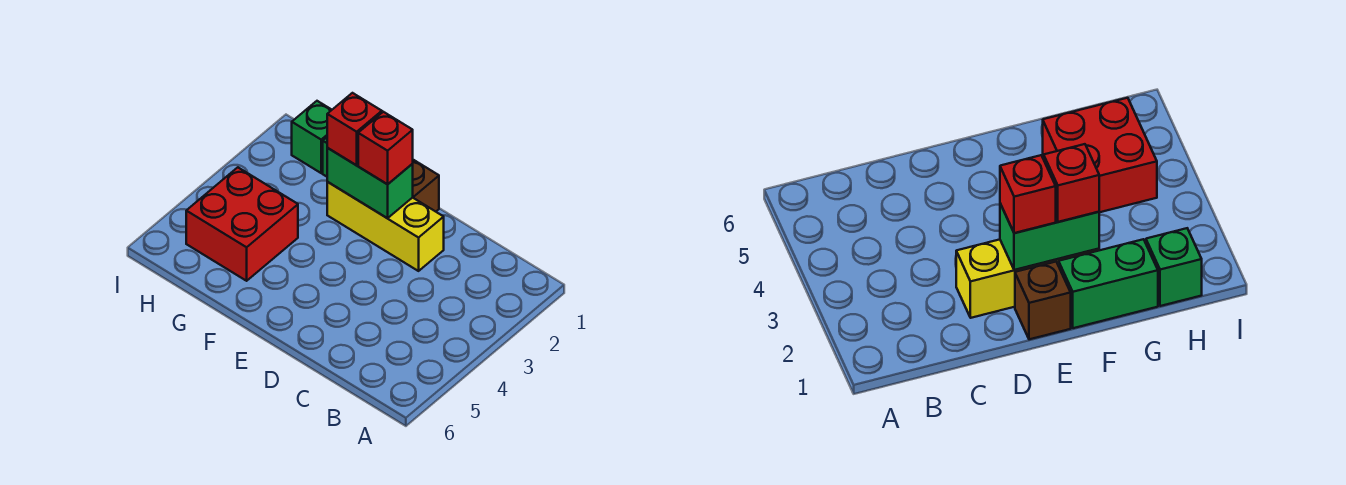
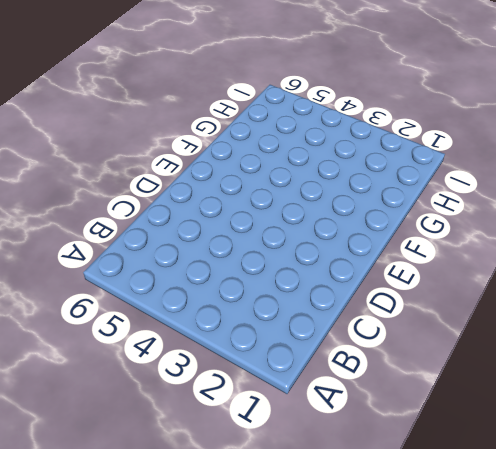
none -> yellow 1x3 brick [327,182,444,271]
none -> brown 1x1 brick [413,160,439,212]

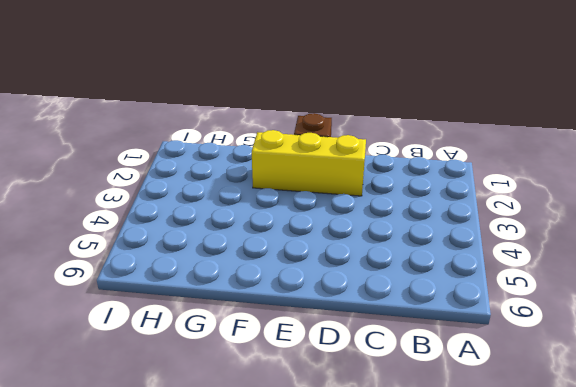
none -> green 1x2 brick [1059,239,1158,328]
none -> red 2x2 brick [186,167,298,281]

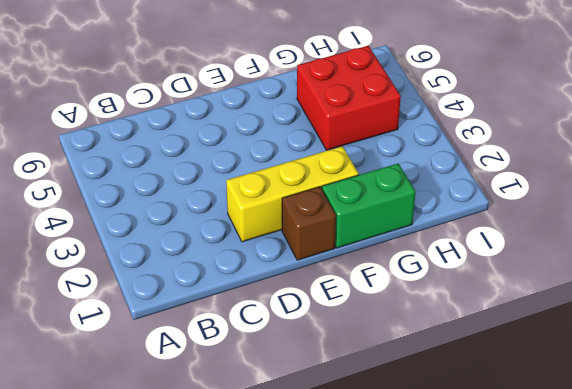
none -> green 1x1 brick [292,101,331,173]
none -> green 1x2 brick [327,148,413,218]

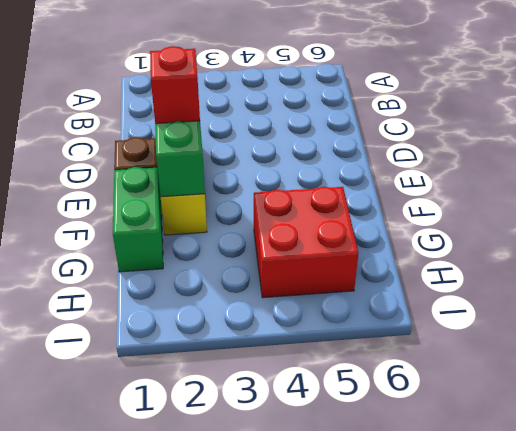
none -> green 1x1 brick [292,101,331,173]
none -> red 1x1 brick [327,93,382,165]

